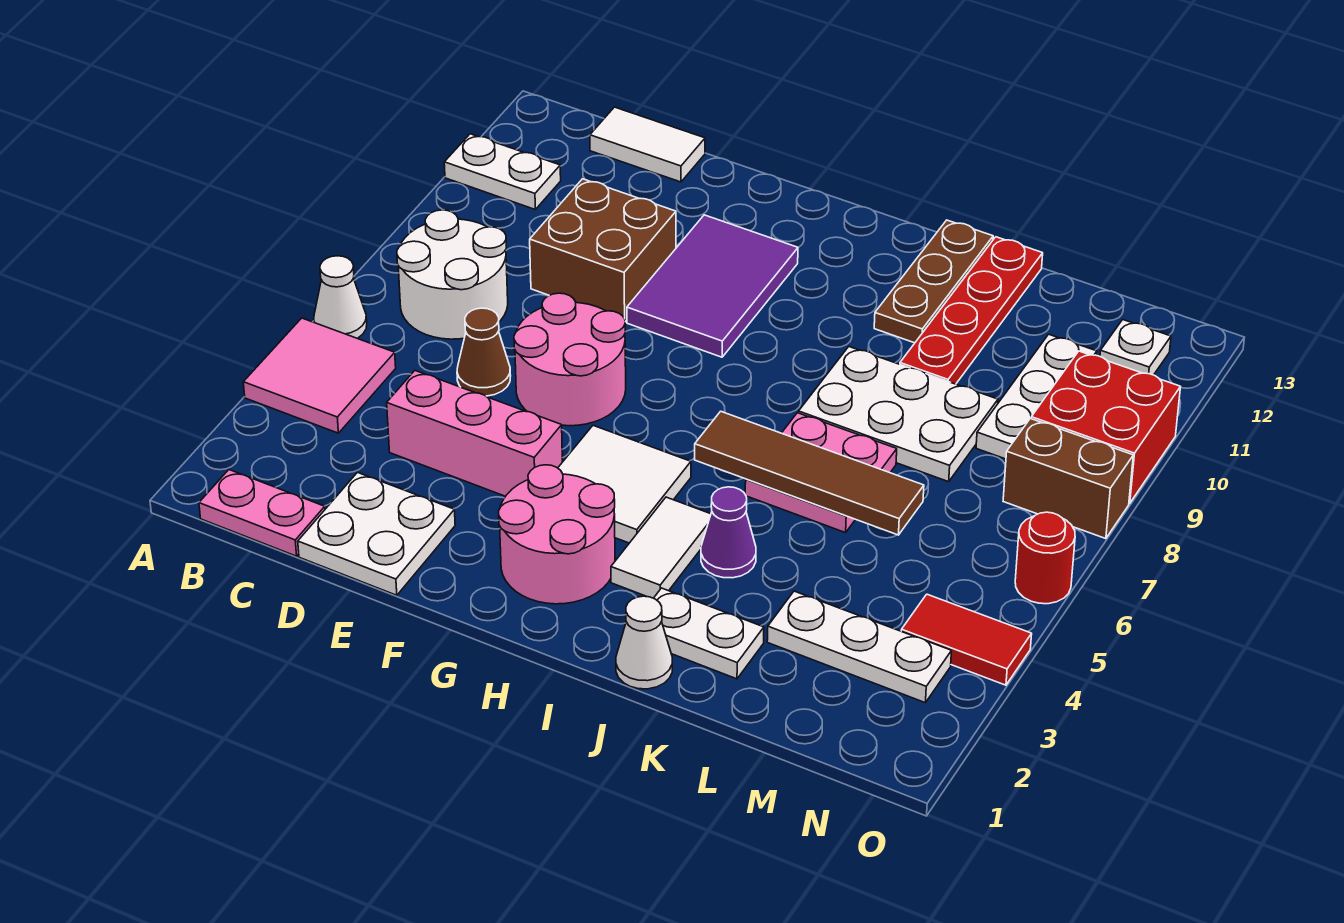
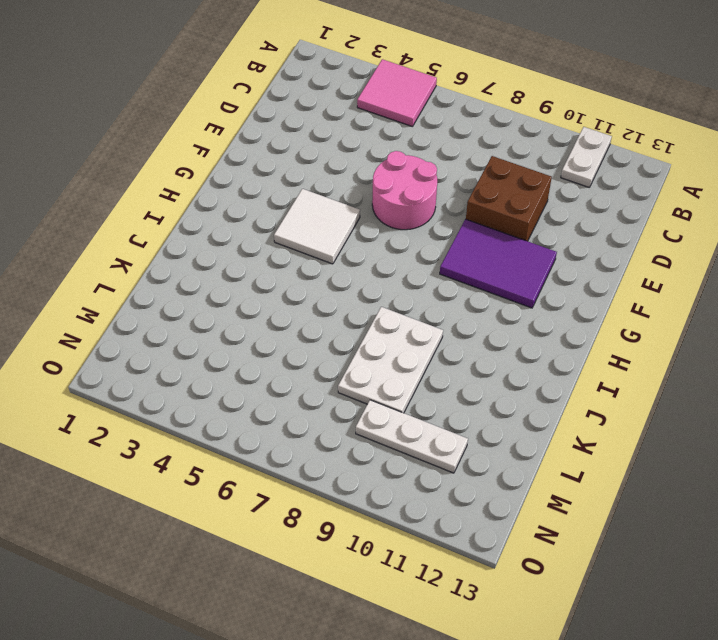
none -> white 1x1 cone [314,256,367,338]
none -> pink 1x2 plate [199,470,325,556]
none -> white 2x2 round brick [397,210,508,339]
none -> white 1x2 tile [590,107,705,182]

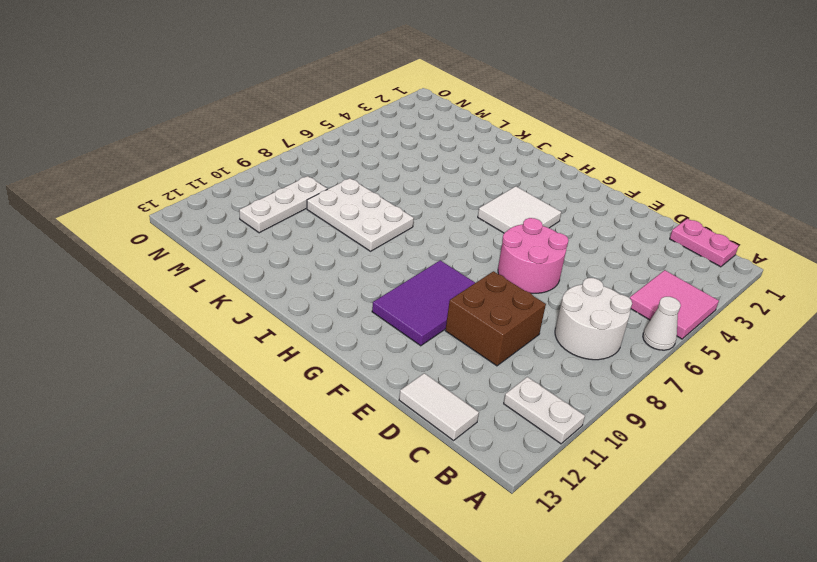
none -> white 2x2 plate [298,473,455,595]
none -> pink 1x3 brick [387,371,562,496]
none -> brown 1x1 cone [457,308,511,396]
none -> pink 2x2 round brick [499,465,615,604]

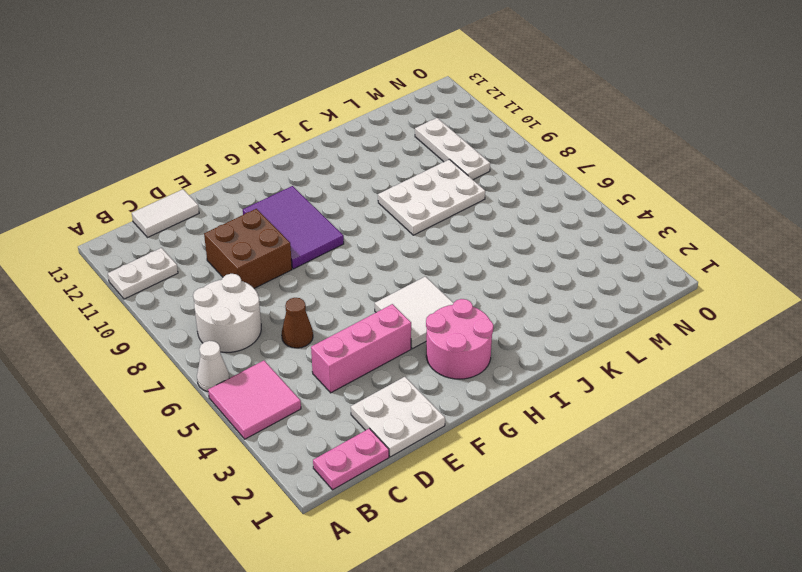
none -> pink 2x2 round brick [514,293,626,426]
none -> white 1x2 tile [611,497,711,598]
none -> white 1x1 cone [616,596,672,689]
none -> white 1x2 plate [654,588,764,679]

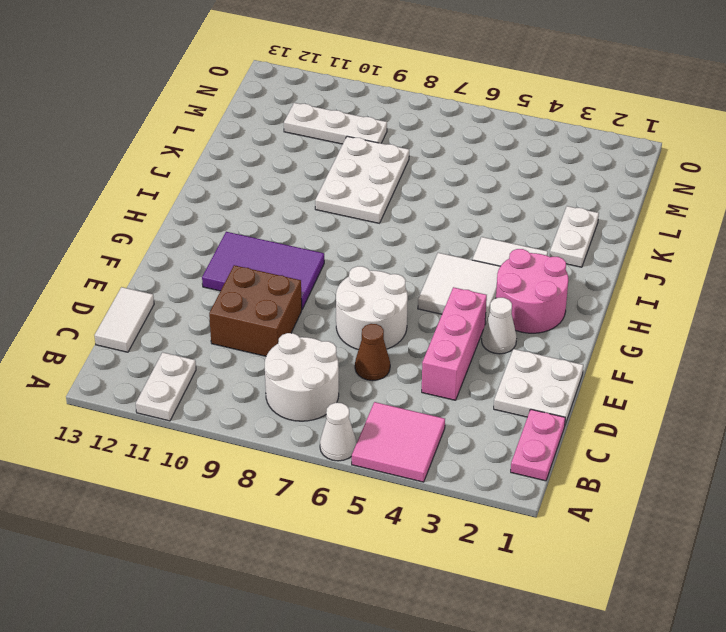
white 2x2 round brick [336,266,408,350] -> pink 2x2 round brick [514,293,626,426]
white 1x1 cone [482,298,517,354] -> white 1x1 cone moved to [616,596,672,689]
none -> purple 1x1 cone [701,487,756,578]
none -> pink 2x2 plate [745,413,897,533]
none -> brown 1x3 plate [874,220,993,343]
none -> red 1x4 plate [900,237,1043,384]

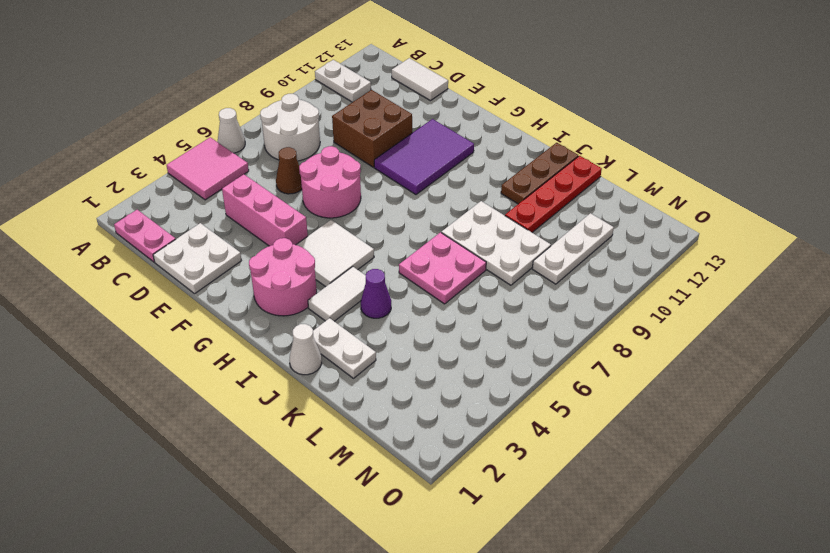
none -> white 1x3 plate [767,591,951,702]
none -> red 1x2 tile [901,594,1032,685]
none -> brown 1x2 brick [1003,418,1133,539]
none -> red 2x2 brick [1031,351,1180,503]

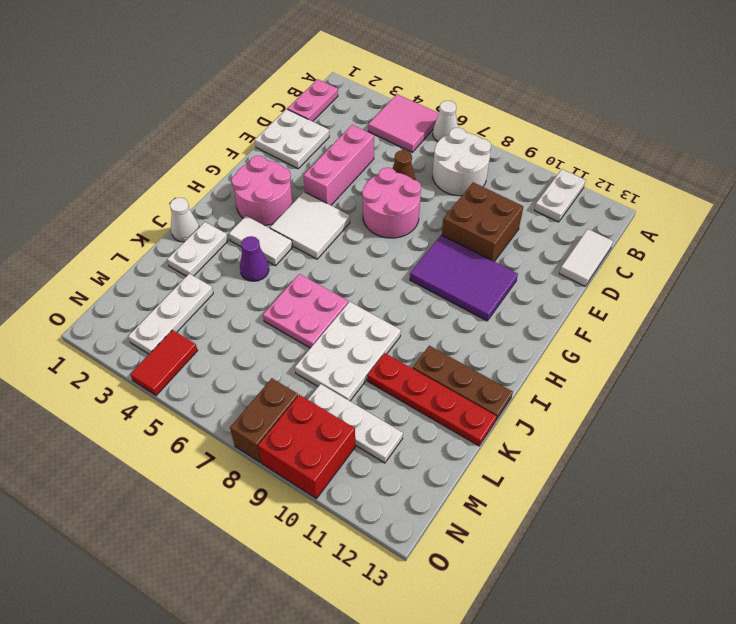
none -> white 1x1 plate [1100,320,1171,375]
none -> red 1x1 round brick [1015,512,1075,604]
none -> brown 1x4 tile [695,411,924,535]

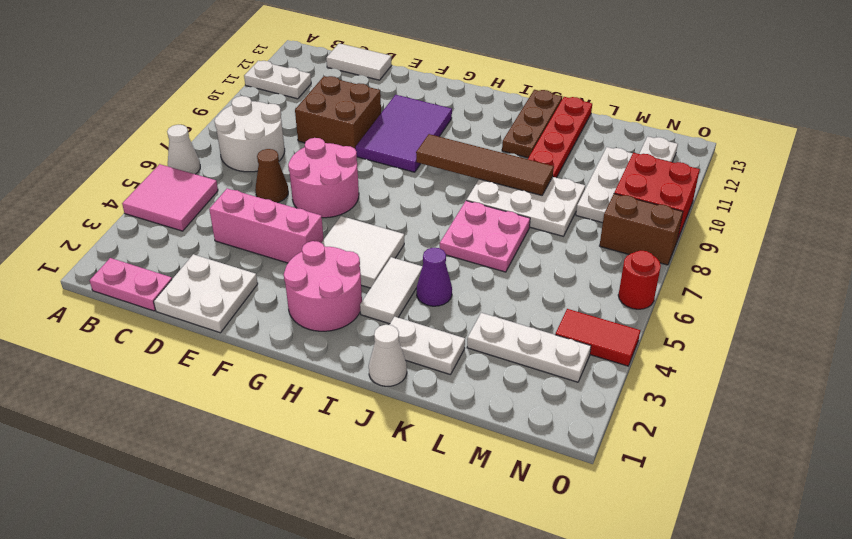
brown 1x4 tile [416,134,554,195] -> brown 1x4 tile moved to [695,411,924,535]

